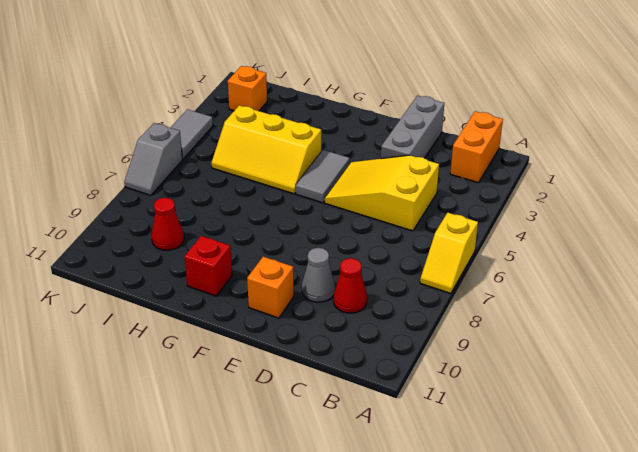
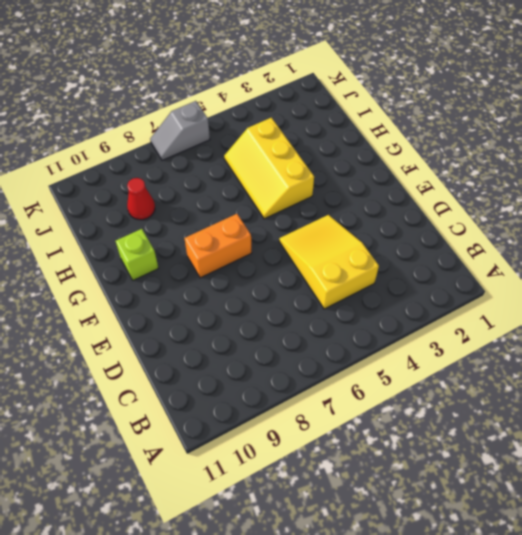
orange 1x2 brick [184,214,252,278] -> orange 1x2 brick moved to [450,111,503,183]
lime 1x1 brick [116,229,158,280] -> red 1x1 brick [185,236,232,296]
none -> yellow 1x2 slope [420,213,478,294]
none -> red 1x1 cone [334,258,367,313]
none -> grey 1x3 brick [381,96,444,159]

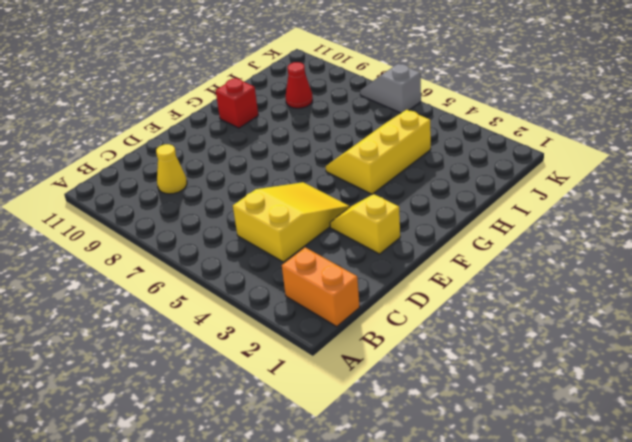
yellow 1x1 cone [156,144,187,194] -> red 1x1 cone [334,258,367,313]
yellow 1x2 slope [330,194,400,254] -> yellow 1x2 slope moved to [420,213,478,294]
none -> grey 1x3 brick [381,96,444,159]
none -> grey 1x1 cone [302,248,335,302]
none -> orange 1x1 brick [247,257,294,318]

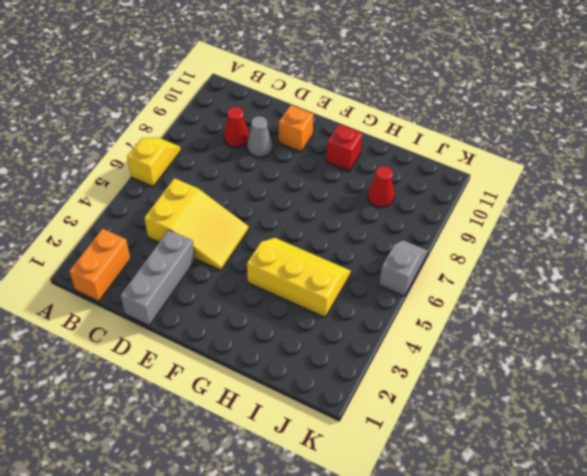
none -> grey 1x2 tile [296,150,350,203]
none -> orange 1x1 brick [228,66,267,111]
none -> grey 1x2 tile [170,109,213,159]

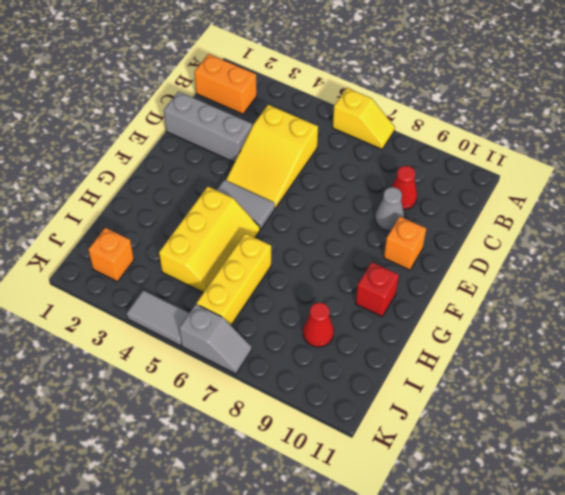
yellow 1x3 brick [197,233,271,325] -> none

